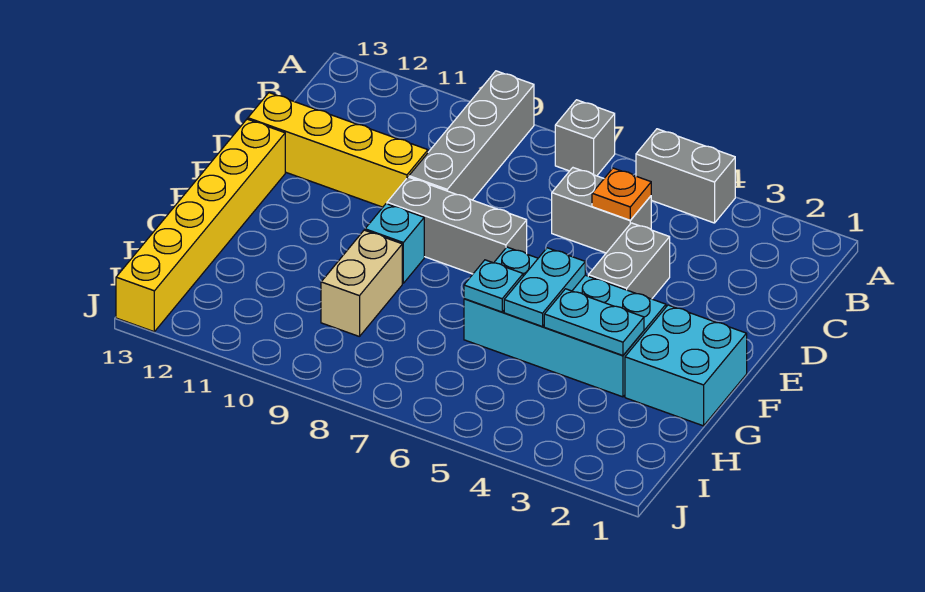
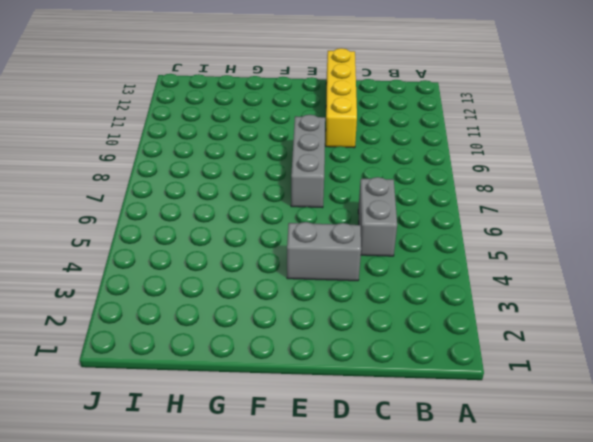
none -> grey 1x2 brick [636,129,735,223]
none -> grey 1x1 brick [555,100,615,176]
none -> grey 1x4 brick [409,71,534,200]

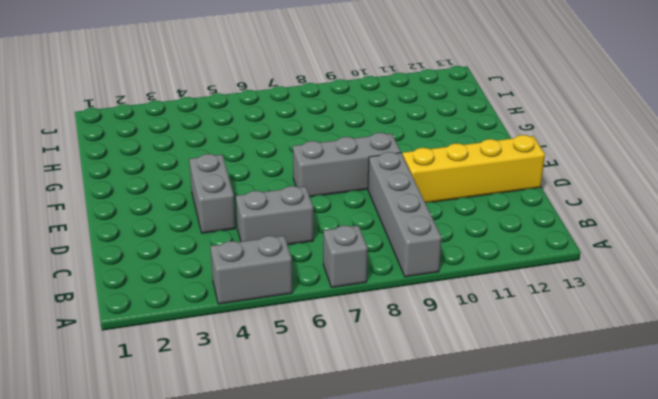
none -> yellow 1x6 brick [116,119,285,332]
none -> cyan 2x2 brick [625,305,747,426]
none -> cyan 2x4 brick [464,247,666,397]

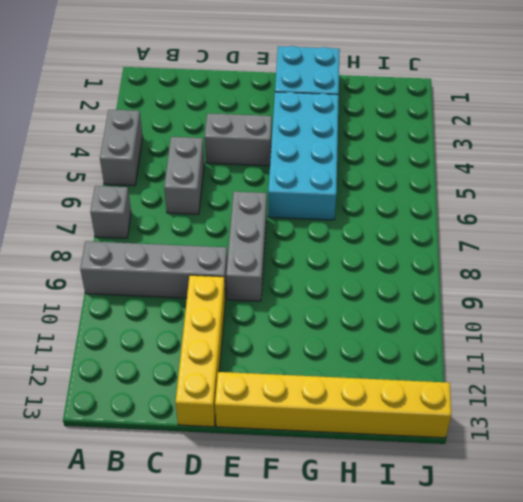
none -> cyan 1x1 brick [365,204,424,283]
none -> tan 1x2 brick [321,230,402,337]
none -> orange 1x1 plate [592,168,651,220]

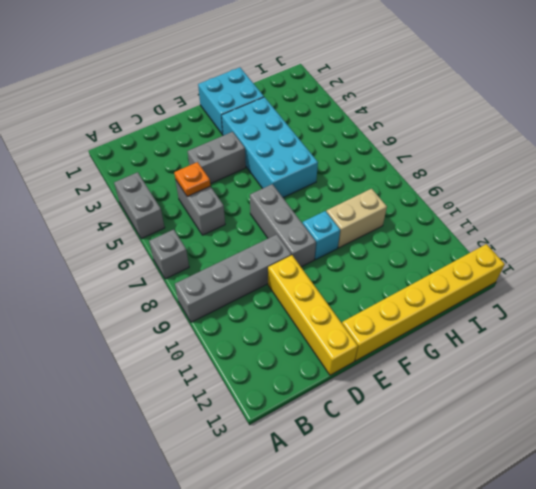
none -> cyan 1x2 plate [504,248,585,327]
none -> cyan 1x2 plate [544,289,644,355]
none -> cyan 1x1 plate [464,260,523,312]

